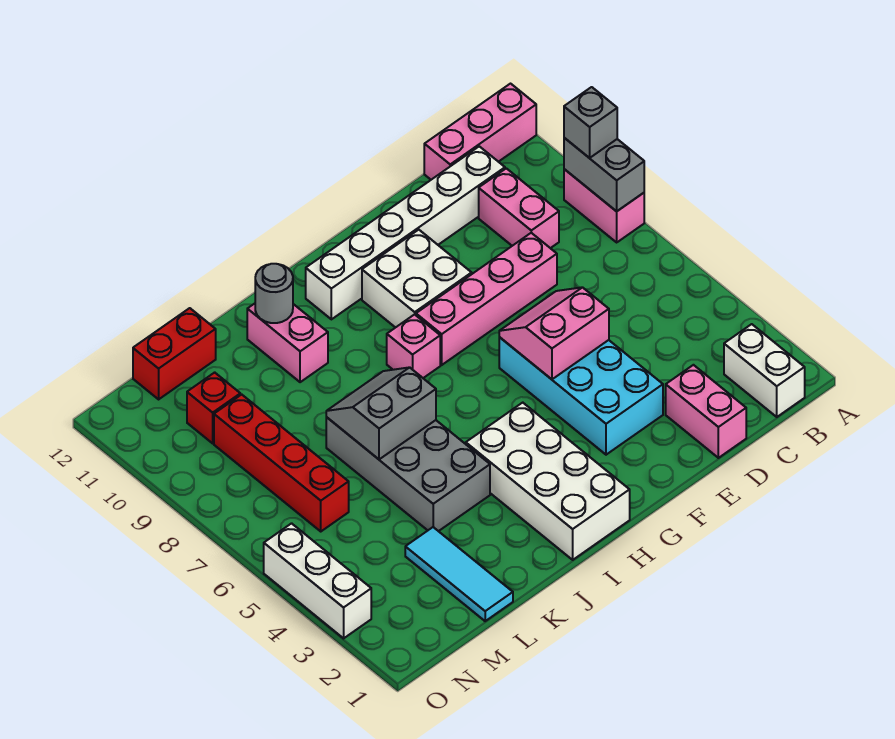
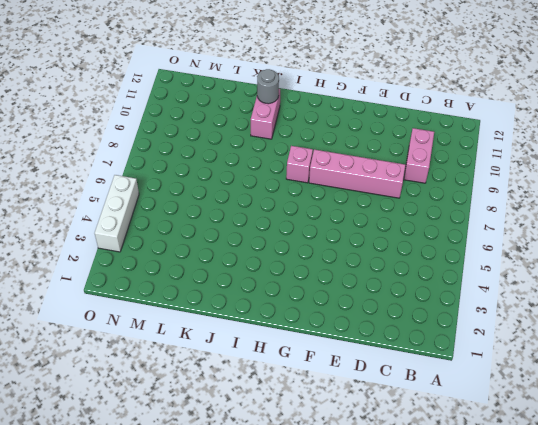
none -> pink 1x2 brick [564,169,644,242]
none -> pink 1x3 brick [424,84,536,180]
none -> white 1x2 brick [724,324,805,417]

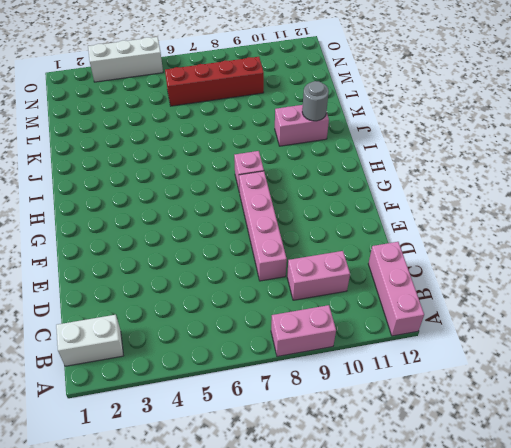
none -> white 1x6 brick [306,146,505,319]
none -> pink 1x2 brick [666,365,746,458]
none -> cyan 2x4 brick [499,337,663,455]

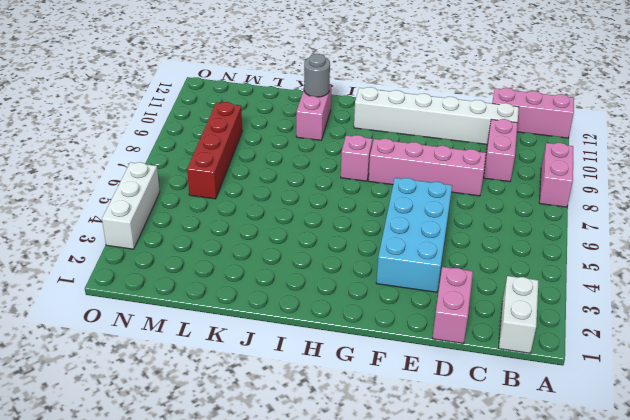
none -> white 2x2 brick [362,230,472,328]
none -> white 2x4 brick [466,403,630,560]
none -> grey 2x4 brick [326,417,490,531]

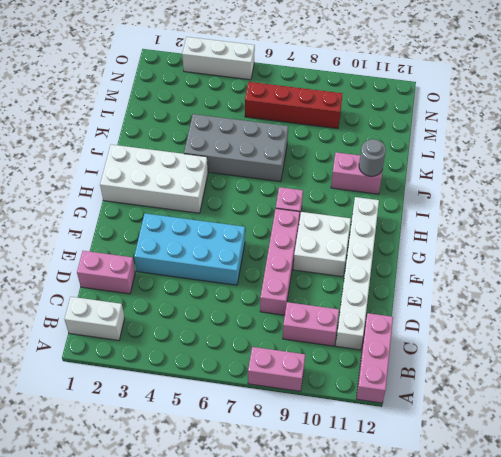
none -> cyan 1x3 tile [405,527,513,621]
none -> red 1x2 brick [133,308,216,399]
none -> red 1x1 brick [187,372,240,443]

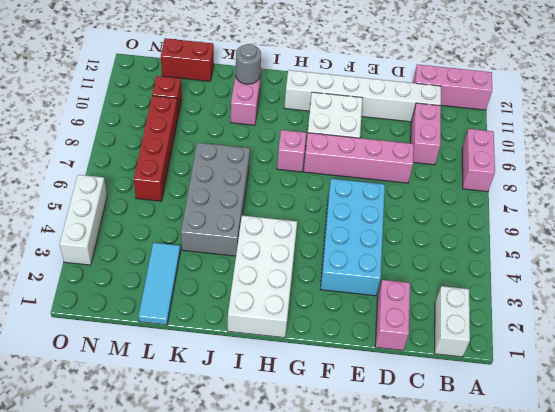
none -> grey 1x2 brick [564,138,644,211]
none -> pink 2x2 slope [499,287,609,379]
none -> grey 2x2 slope [326,367,436,459]

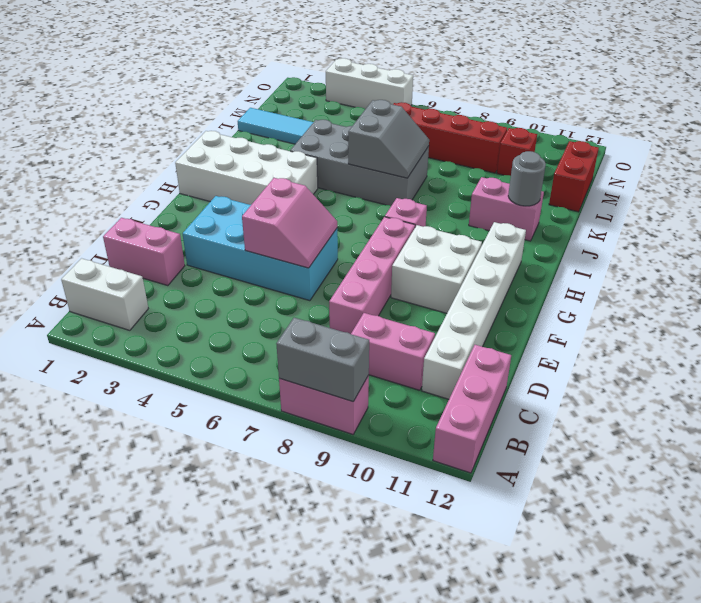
none -> grey 1x1 brick [564,87,617,158]

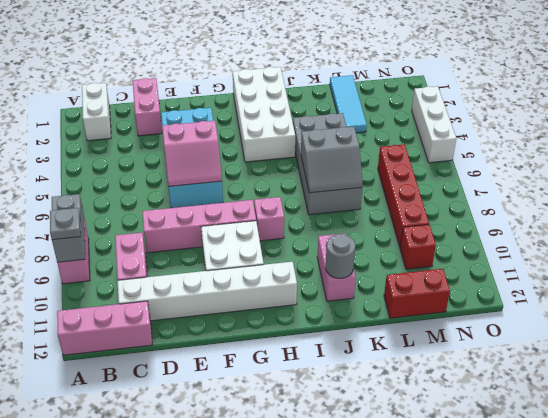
grey 1x1 plate [50,208,81,240] -> grey 1x1 brick [564,87,617,158]

